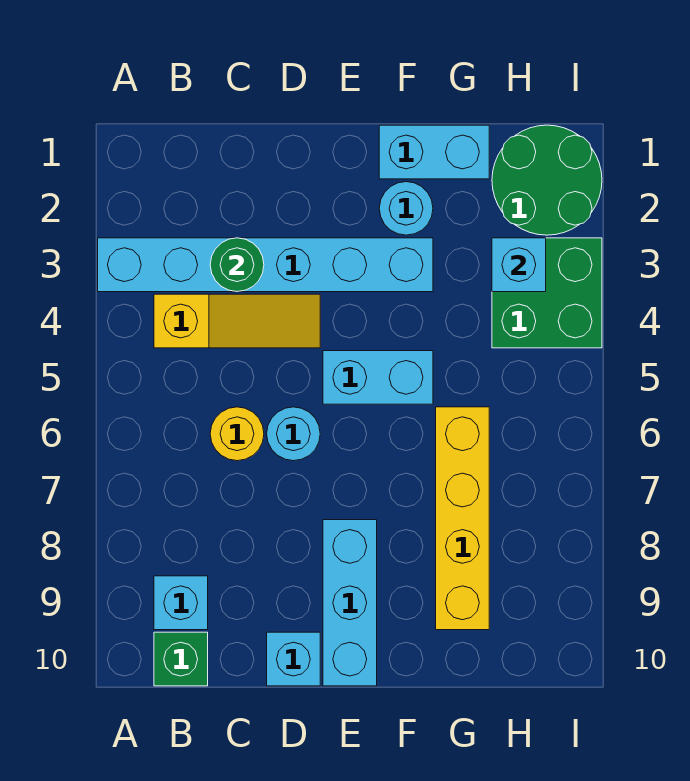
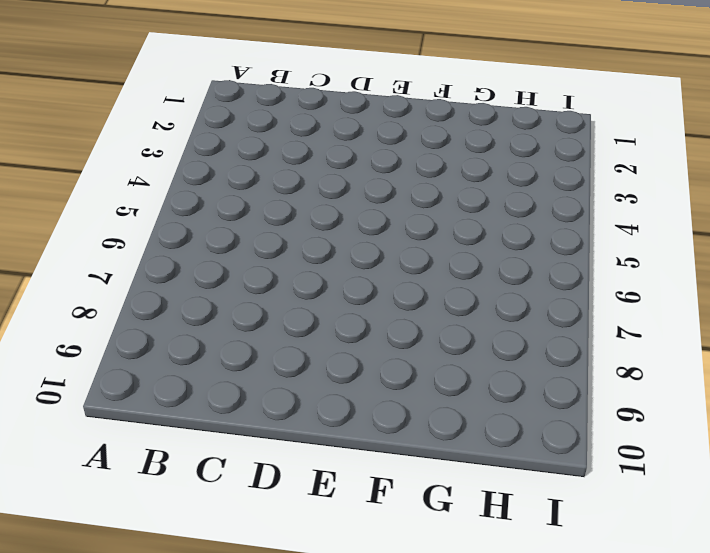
none -> cyan 1x6 brick [98,238,433,292]
none -> yellow 1x3 slope [154,294,320,348]
none -> cyan 1x1 brick [154,576,208,630]

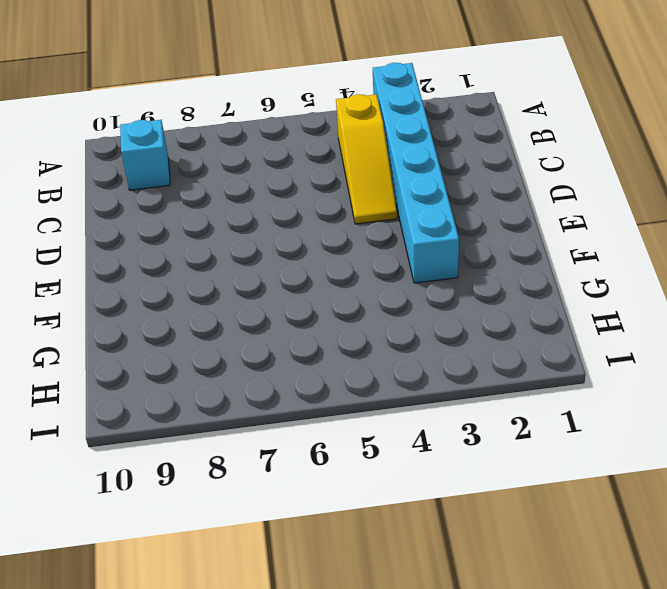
none -> green 1x1 brick [154,632,208,686]
none -> yellow 1x1 round brick [210,407,264,461]
none -> cyan 1x1 round brick [267,407,320,461]

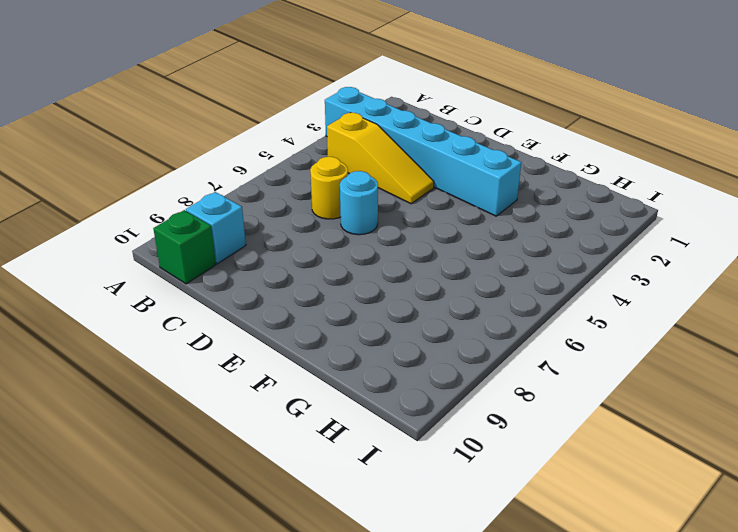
none -> cyan 1x1 brick [267,632,320,686]
none -> cyan 1x2 brick [323,351,433,404]
none -> cyan 1x3 brick [323,520,377,686]

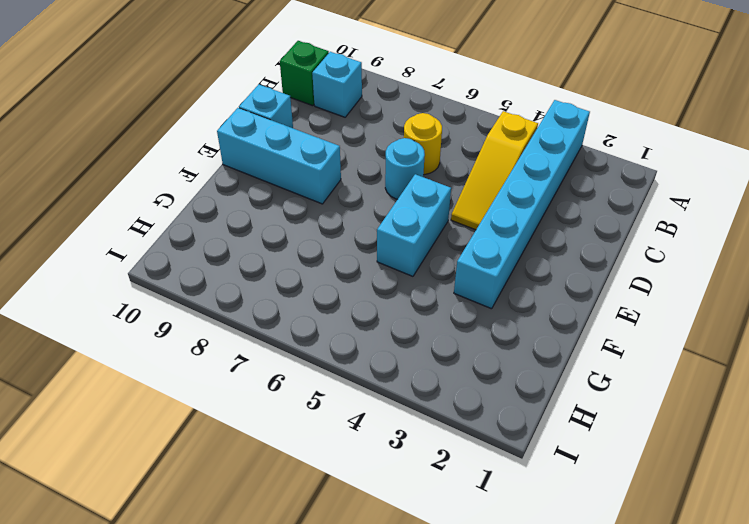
none -> cyan 1x2 brick [379,125,489,179]
none -> cyan 1x1 round brick [379,182,433,235]
none -> yellow 1x4 brick [436,407,489,630]

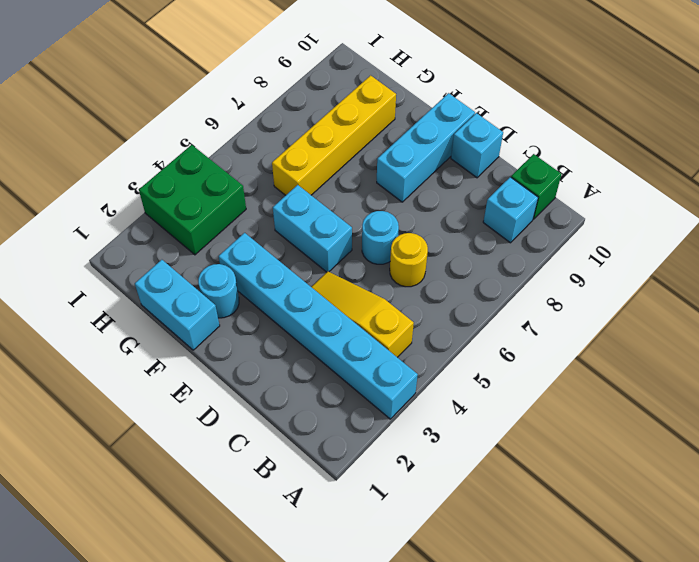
none -> green 2x2 round brick [492,125,602,235]
none -> green 1x1 round brick [210,238,264,292]
none -> cyan 1x1 brick [492,238,546,292]

